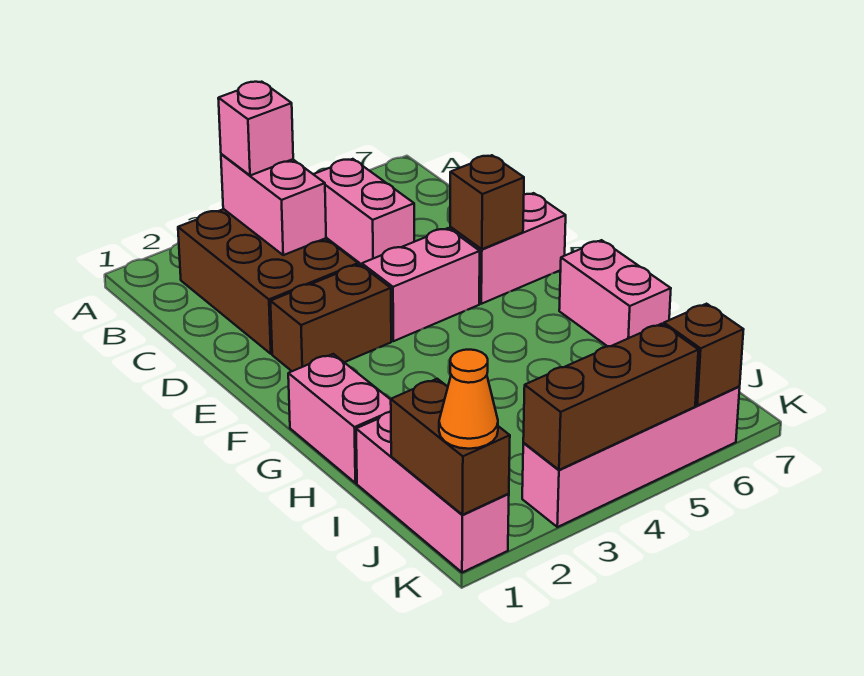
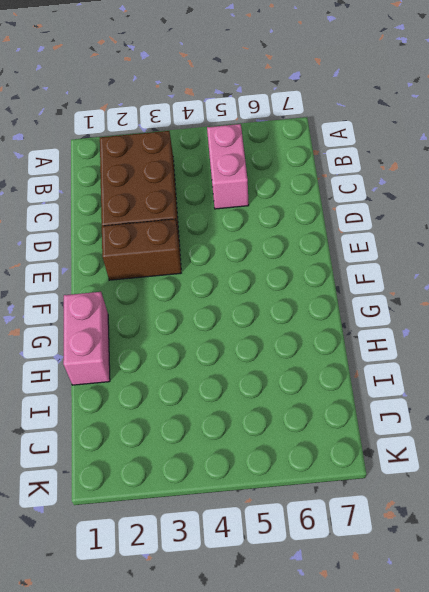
none -> pink 1x2 brick [362,228,480,341]
none -> pink 1x2 brick [450,193,566,304]
none -> pink 1x2 brick [559,240,671,346]

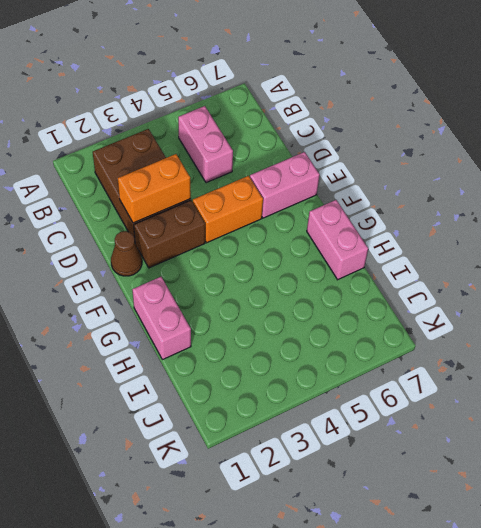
orange 1x2 brick [118,154,191,223] -> none
brown 1x1 cone [111,231,142,276] -> none
orange 1x2 brick [193,176,263,243] -> pink 1x2 brick [362,228,480,341]
none -> pink 1x3 brick [356,412,509,572]
none -> pink 1x4 brick [522,387,740,527]
none -> pink 1x2 brick [221,154,326,255]

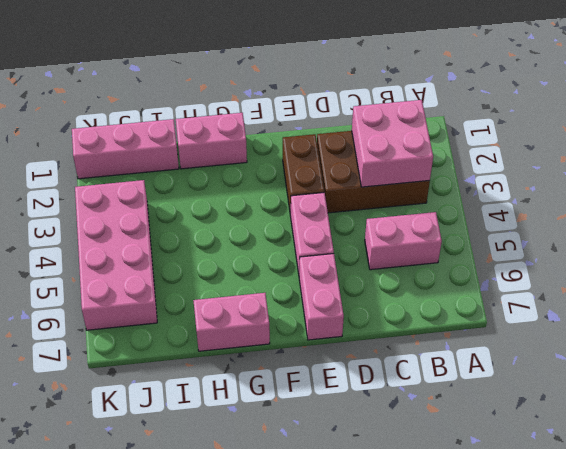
pink 2x2 brick [352,100,433,187] -> pink 1x2 brick [221,154,326,255]
pink 2x4 brick [75,180,157,330] -> pink 1x4 brick [522,387,740,527]
none -> brown 1x1 brick [450,155,524,249]
none -> brown 1x2 brick [391,379,510,515]
none -> brown 1x3 brick [523,324,698,470]

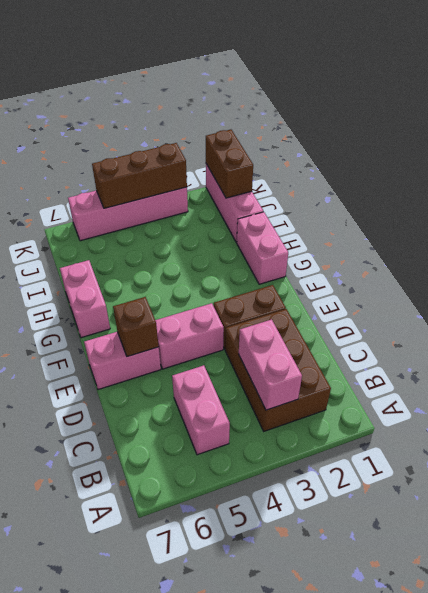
none -> brown 1x1 brick [664,304,744,406]
none -> pink 1x1 brick [218,82,293,176]
none -> orange 1x1 cone [439,350,498,449]

